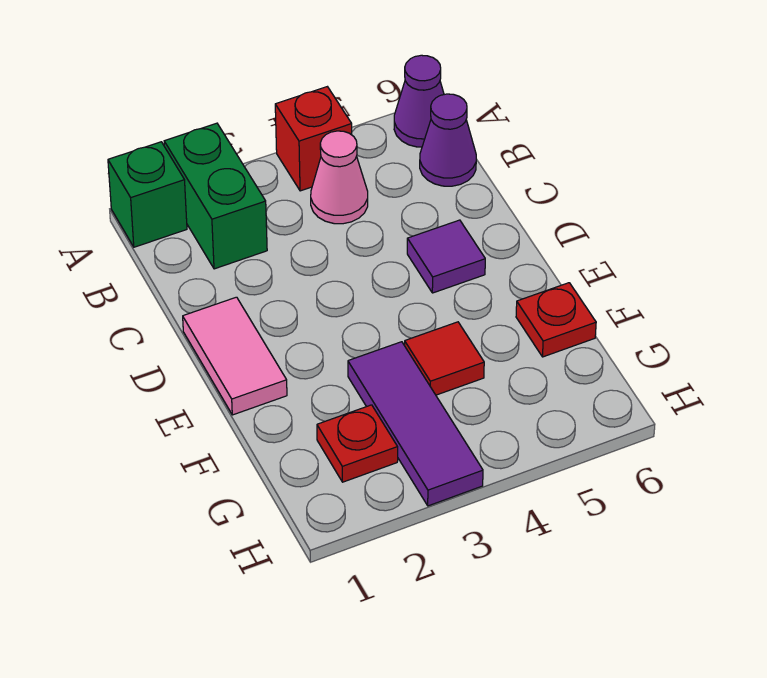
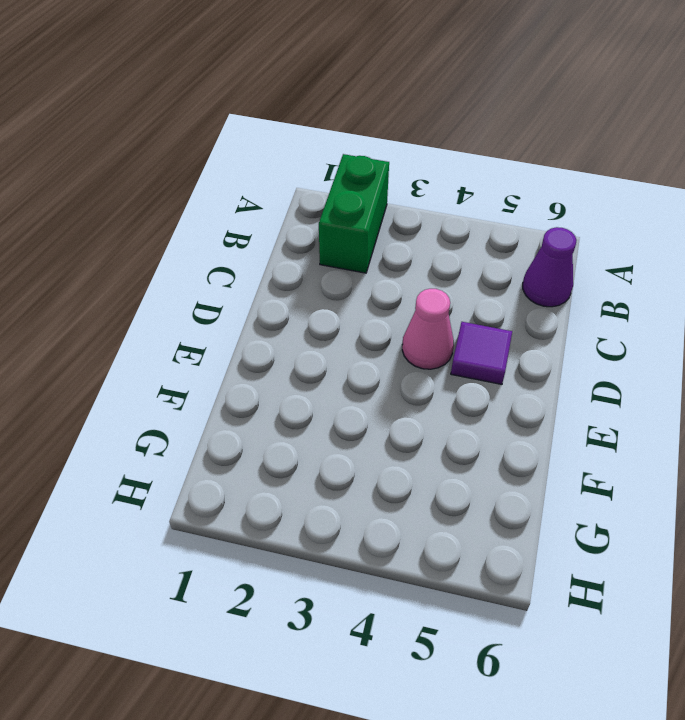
pink 1x1 cone [402,289,454,369] -> pink 1x1 cone moved to [311,131,368,224]
none -> green 1x1 brick [108,142,187,247]
none -> red 1x1 brick [275,87,352,191]
none -> purple 1x1 cone [394,55,444,147]

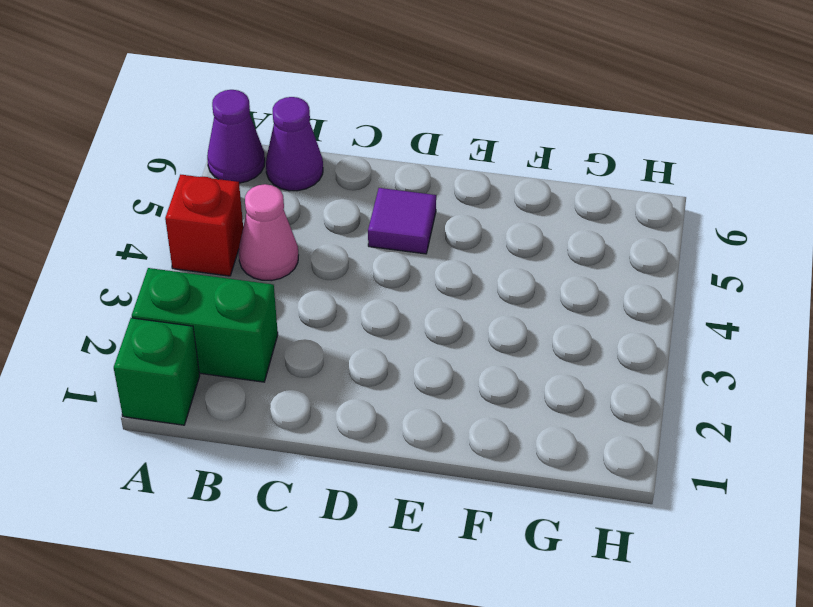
none -> pink 1x2 tile [183,297,287,415]
none -> purple 1x3 tile [348,342,483,506]
none -> red 1x1 tile [405,322,484,395]

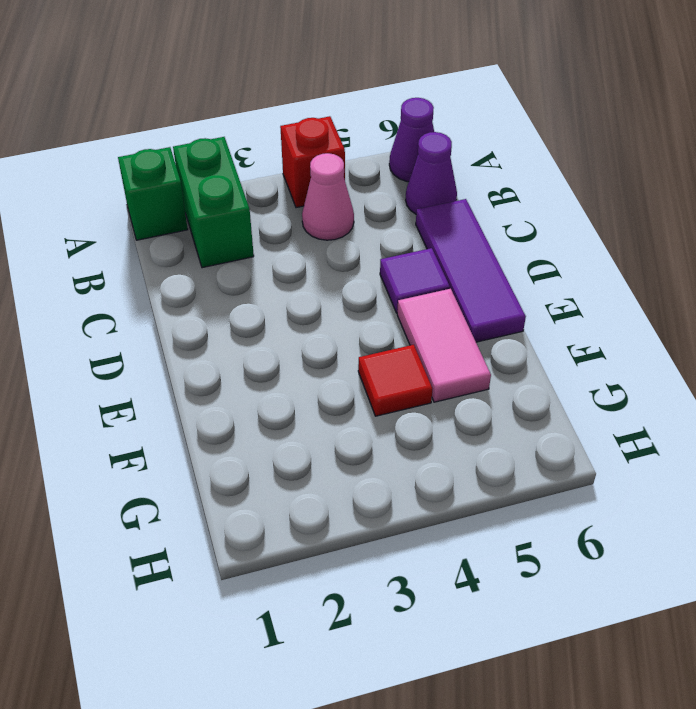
purple 1x3 tile [416,199,526,342] -> purple 1x3 tile moved to [348,342,483,506]
pink 1x2 tile [397,289,491,402] -> pink 1x2 tile moved to [183,297,287,415]
none -> red 1x1 plate [516,283,596,357]
none -> red 1x1 plate [317,405,398,482]

